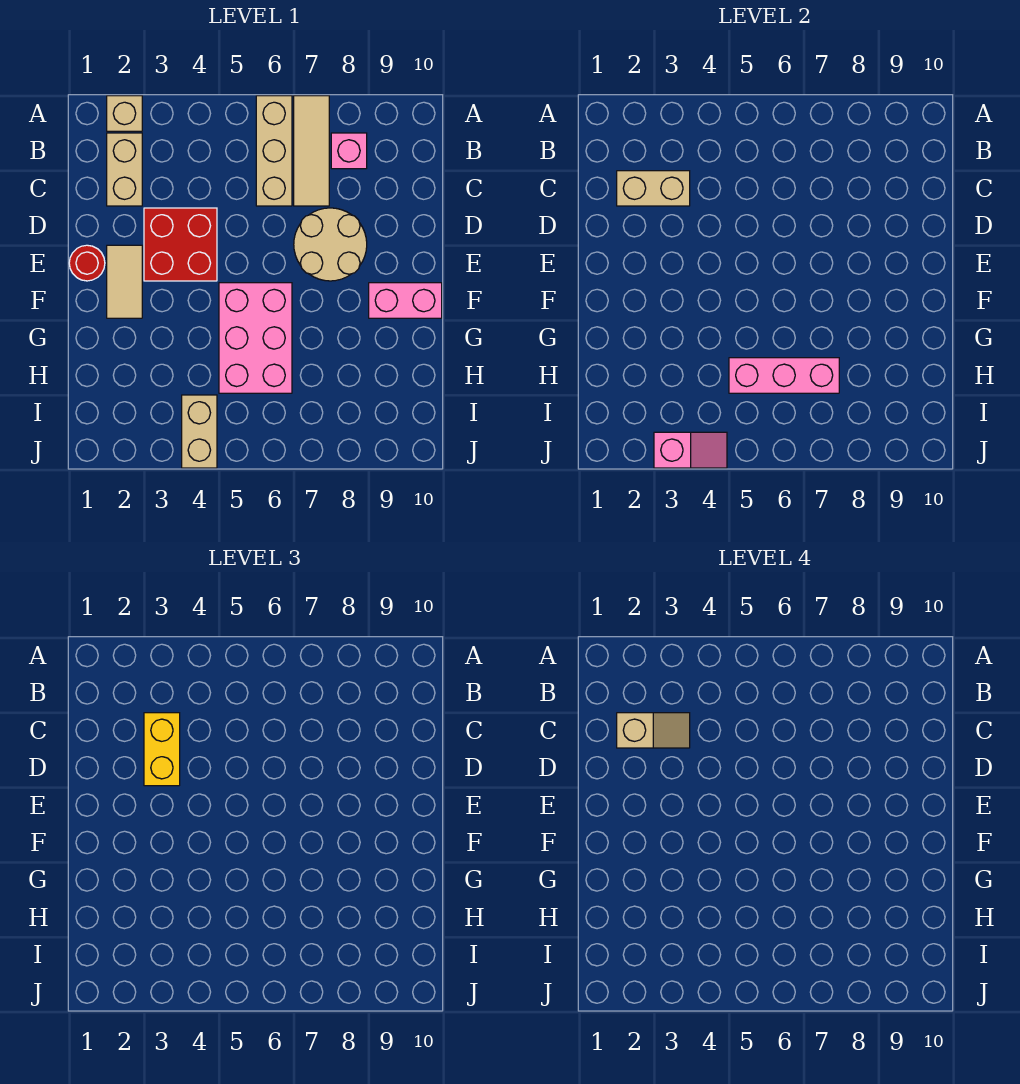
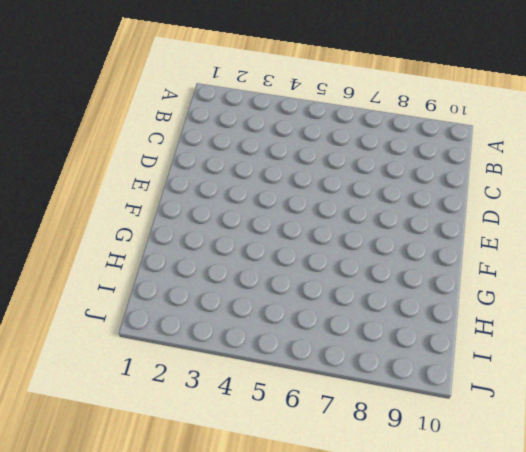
none -> tan 1x1 brick [107,96,142,131]
none -> tan 1x3 brick [256,96,292,206]
none -> tan 1x3 tile [294,96,329,206]

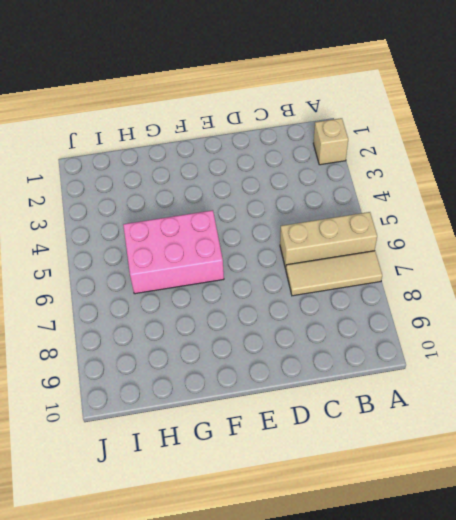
none -> tan 1x2 brick [107,133,142,206]
none -> pink 1x1 brick [331,133,367,169]
none -> red 2x2 brick [144,208,217,281]

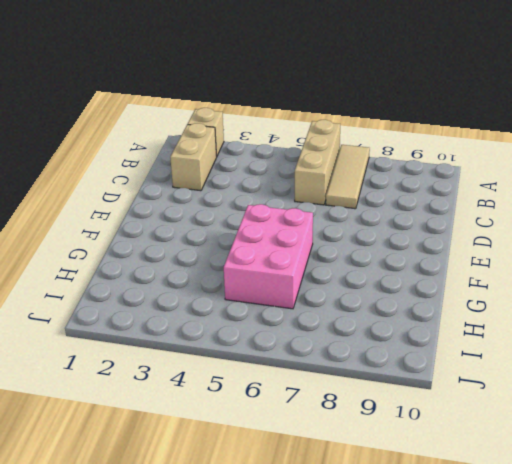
none -> pink 1x1 brick [331,133,367,169]
none -> red 2x2 brick [144,208,217,281]
none -> tan 2x2 round brick [294,208,367,281]

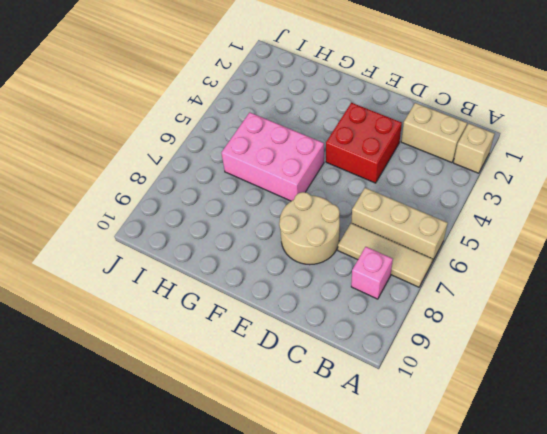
none -> red 1x1 round brick [69,245,105,281]
none -> tan 1x2 tile [107,245,142,318]
none -> pink 1x2 brick [369,283,442,318]

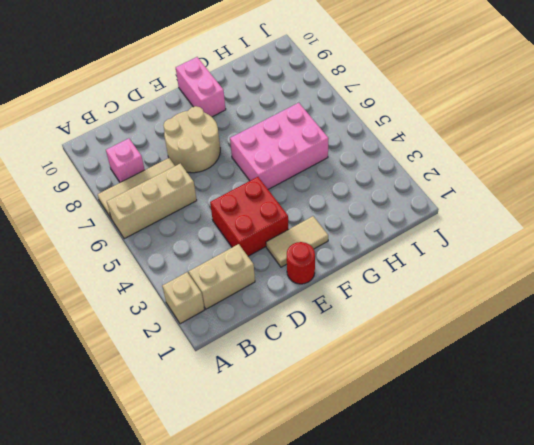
none -> tan 1x2 brick [182,395,217,468]
none -> tan 1x2 brick [617,171,690,206]
none -> pink 1x3 brick [729,358,839,393]

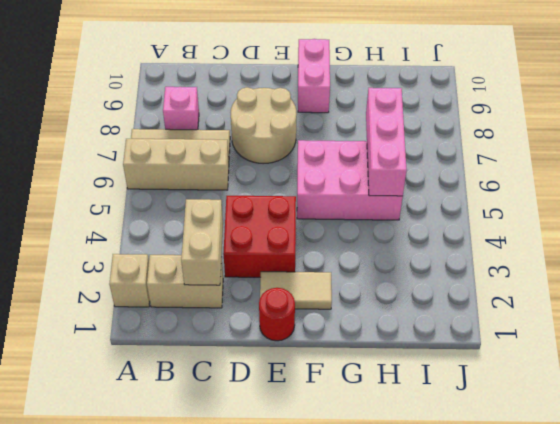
none -> tan 1x2 brick [182,395,217,468]
none -> pink 1x2 slope [654,432,727,468]
none -> yellow 1x2 brick [144,713,180,786]

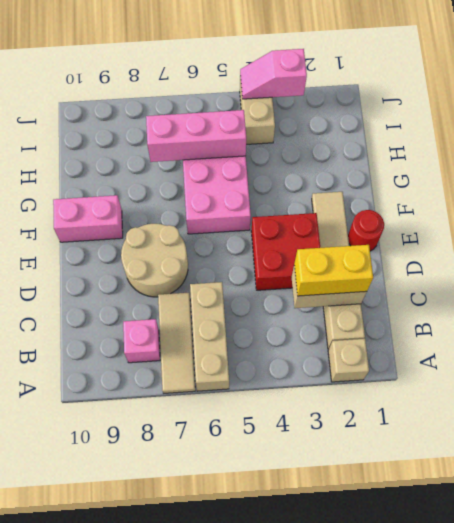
yellow 1x2 brick [294,245,373,296] -> yellow 1x2 brick turned to [144,713,180,786]
none -> tan 1x2 slope [617,713,690,748]

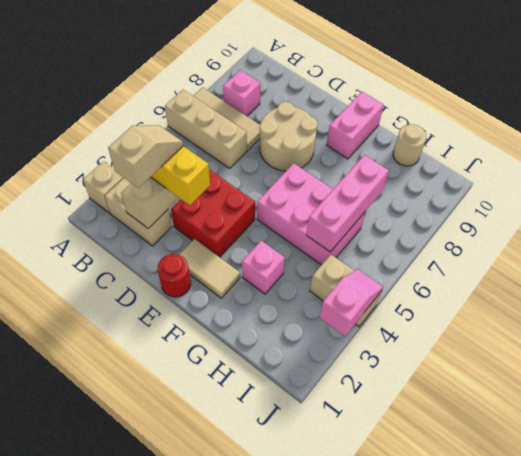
pink 1x1 brick [242,241,285,294] -> none
tan 1x1 round brick [393,124,426,166] -> none

